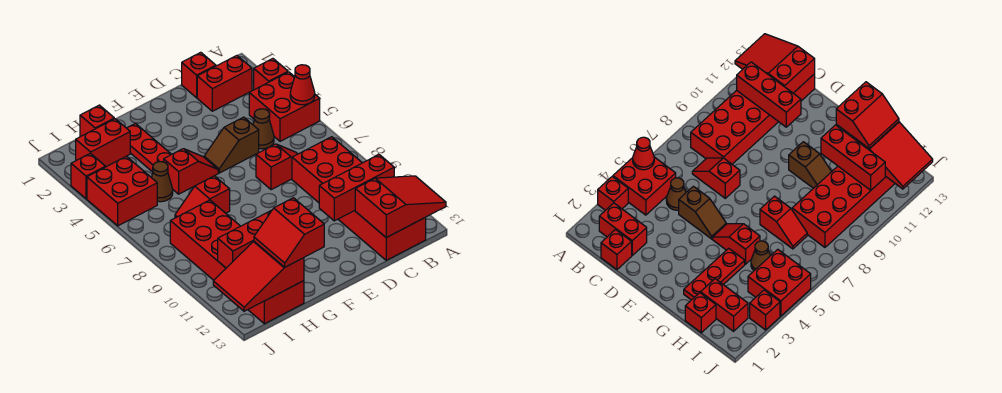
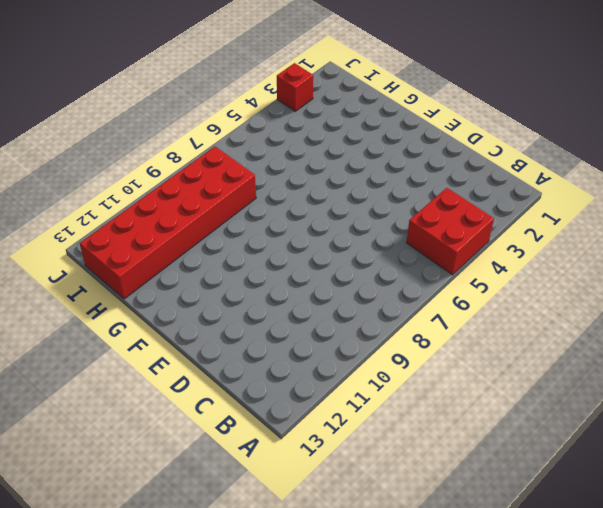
none -> red 1x1 brick [254,59,288,90]
none -> red 1x2 brick [197,56,252,111]
none -> red 2x6 brick [292,137,426,260]

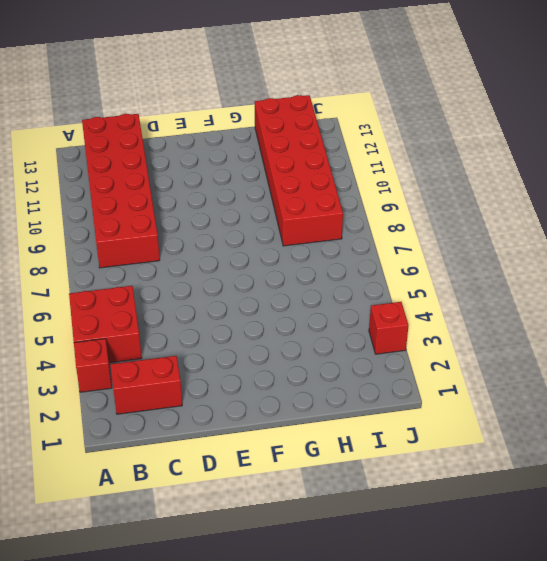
none -> red 1x1 brick [182,52,216,98]
none -> brown 1x1 cone [253,109,274,149]
none -> red 1x2 slope [256,144,297,190]

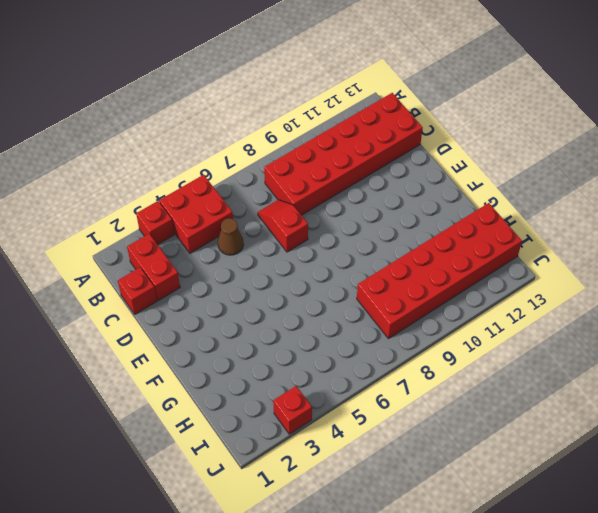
none -> brown 1x2 slope [204,117,259,173]
none -> red 1x2 slope [164,149,218,194]
none -> brown 1x2 slope [789,142,832,188]

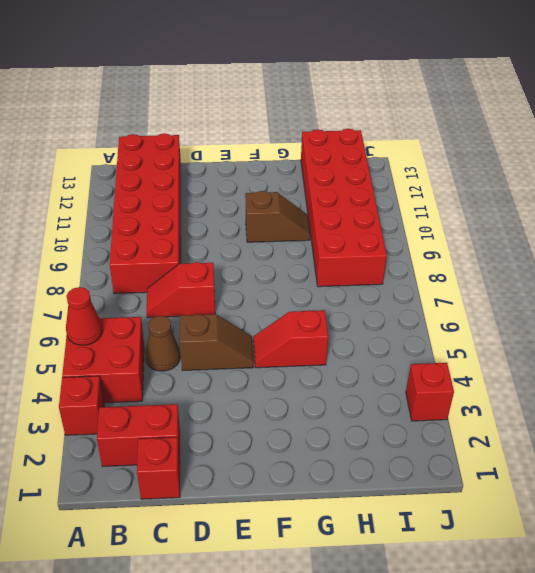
none -> red 1x3 plate [127,124,171,172]
none -> red 1x2 slope [175,176,230,218]
none -> red 1x1 brick [80,105,114,137]

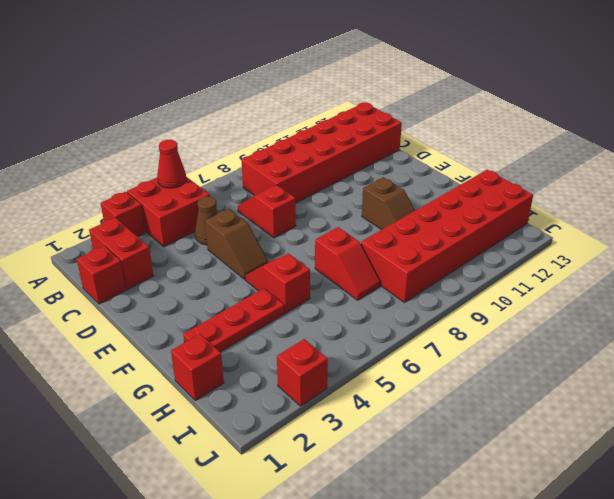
none -> red 1x2 brick [76,119,130,167]
none -> brown 1x1 cone [151,162,173,202]
none -> red 2x2 brick [87,156,157,226]

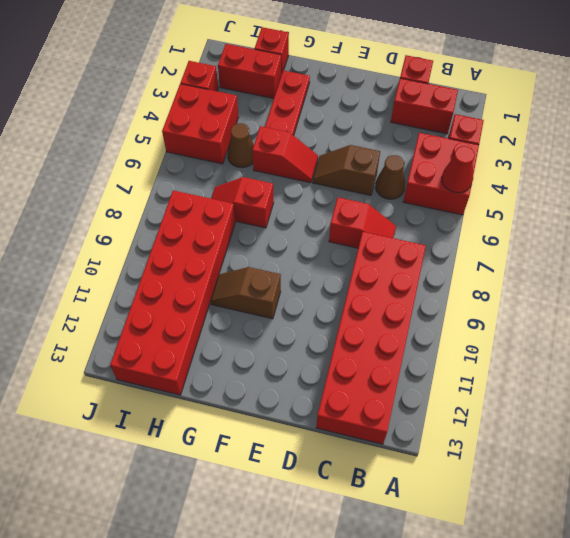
none -> red 2x3 slope [355,176,446,237]
none -> red 1x3 brick [319,155,394,221]
none -> red 1x3 brick [218,210,272,268]

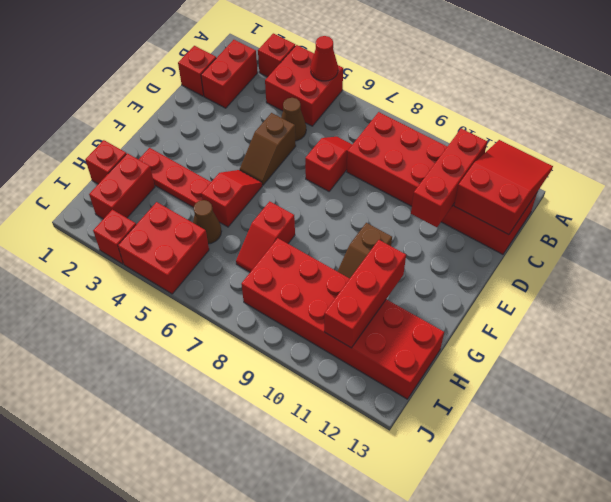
none -> red 2x3 slope [213,242,304,311]
none -> red 2x2 slope [254,198,324,267]

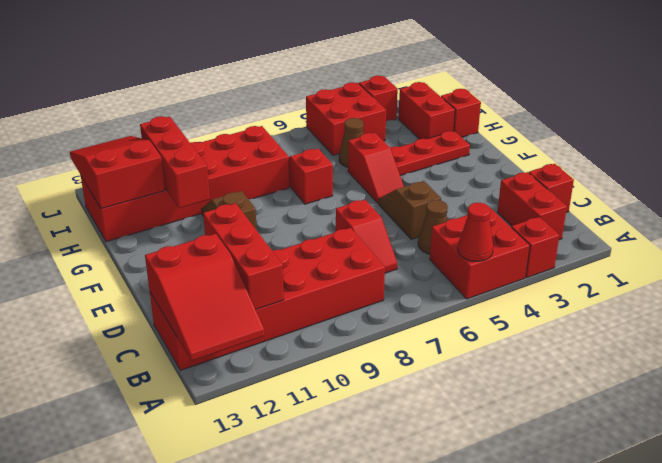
none -> red 2x2 slope [254,198,324,267]

